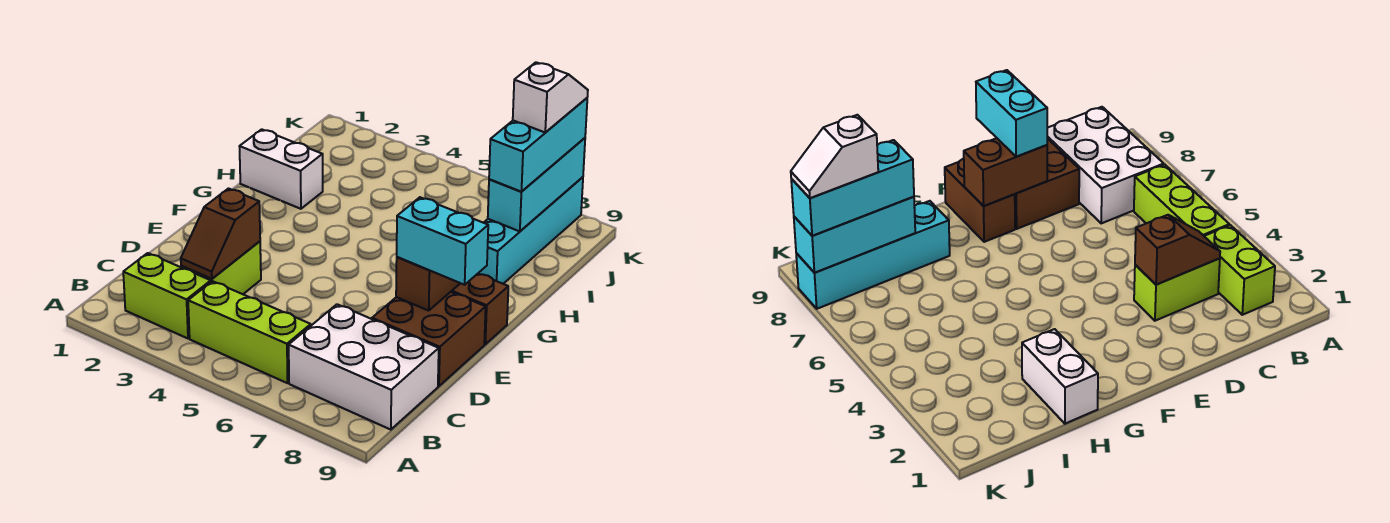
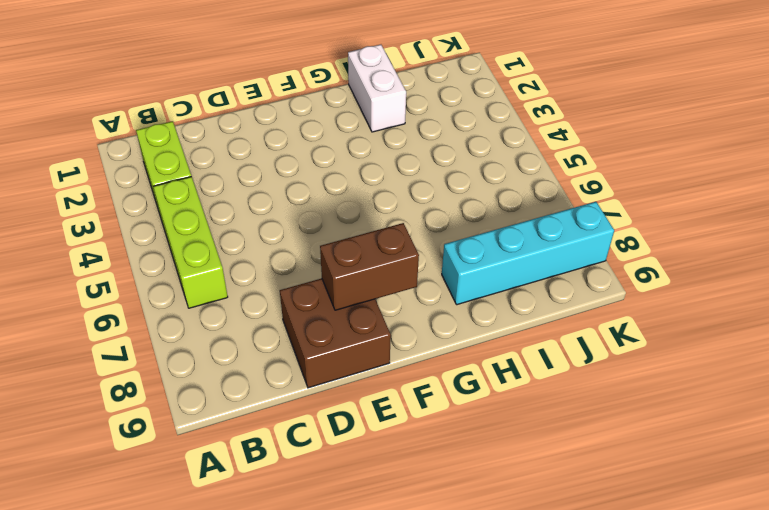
none -> white 2x3 brick [289,304,439,430]
none -> lime 1x2 brick [181,241,261,294]
none -> brown 1x2 brick [451,274,508,344]

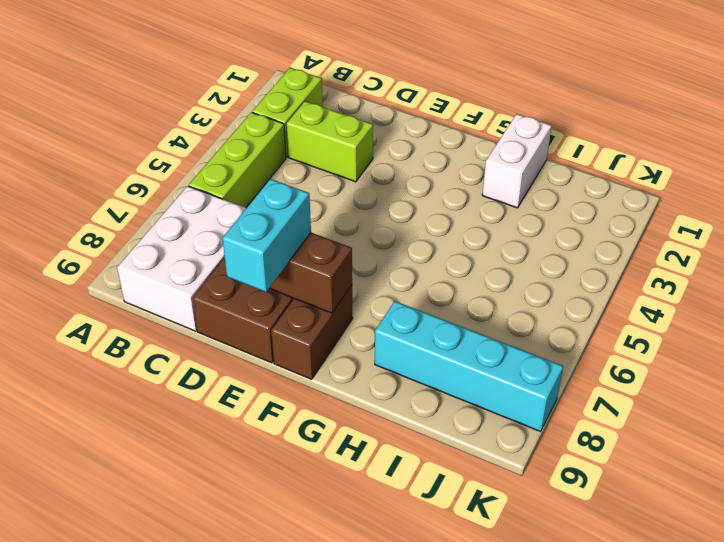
none -> brown 1x2 slope [181,189,260,279]
none -> cyan 1x3 brick [488,138,585,231]
none -> cyan 1x3 brick [489,98,587,192]

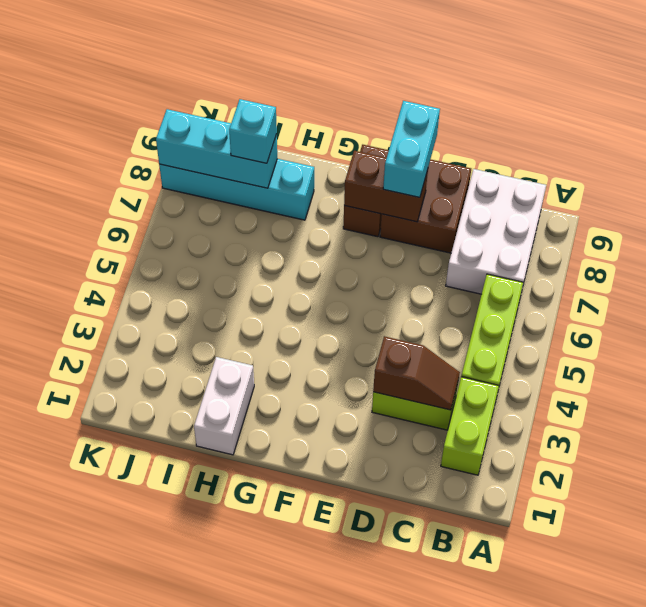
cyan 1x1 brick [229,99,277,163] -> cyan 1x3 brick [489,98,587,192]
none -> white 1x2 slope [513,62,588,133]

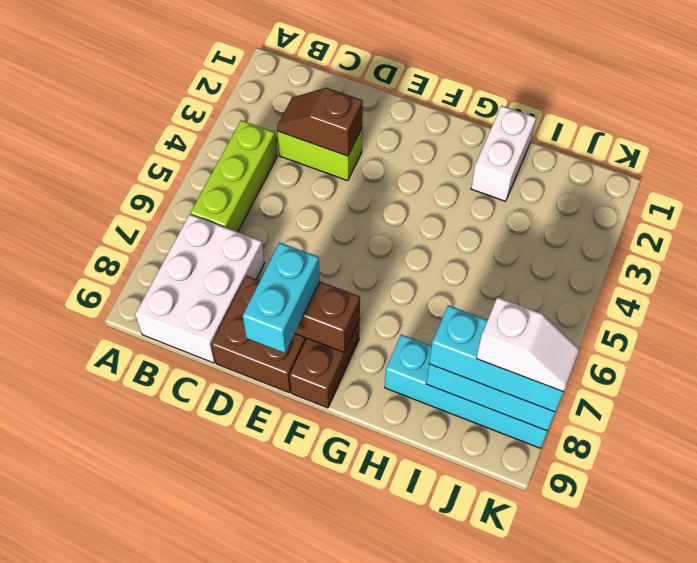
none -> lime 1x2 brick [123,253,211,338]

